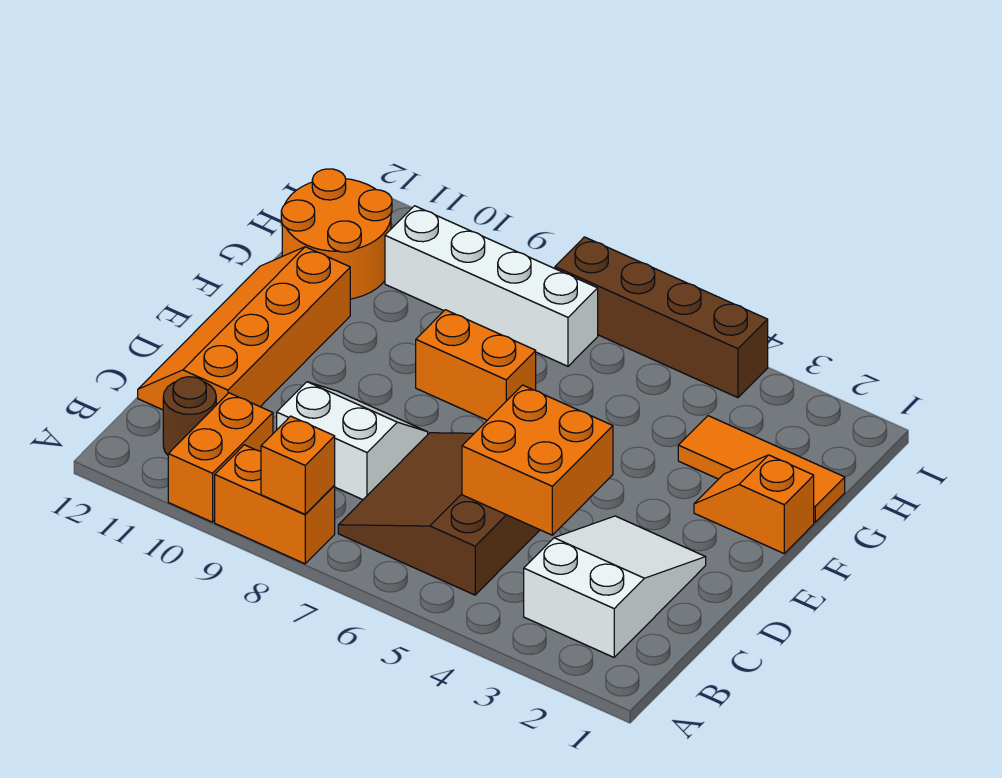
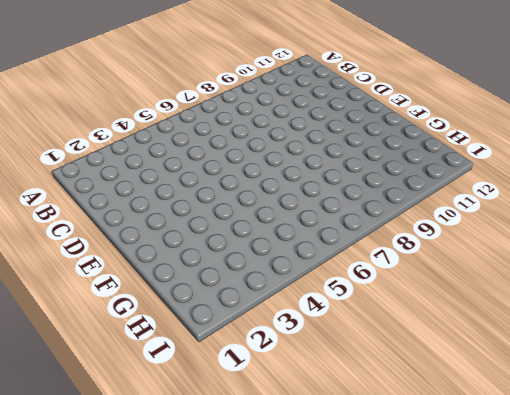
none -> orange 1x2 brick [215,445,335,564]
none -> orange 1x2 brick [168,393,273,522]
none -> white 2x3 slope [524,516,706,657]

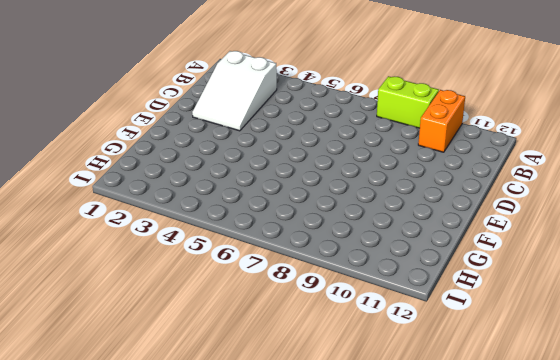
lime 1x2 brick [377,76,439,128] -> orange 1x2 brick [215,445,335,564]
none -> brown 3x3 slope [338,433,539,595]
none -> brown 1x1 round brick [163,377,216,455]
none -> white 2x2 slope [277,382,428,500]

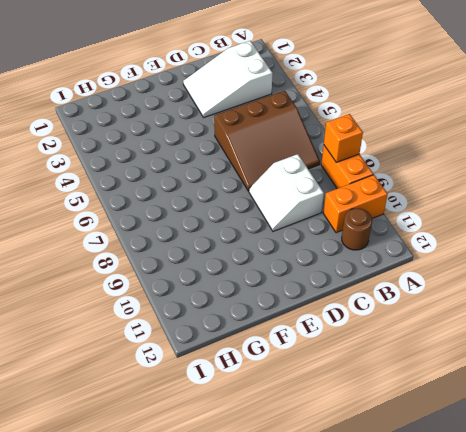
none -> orange 2x4 slope [138,247,350,410]
none -> orange 1x2 slope [694,455,814,553]
none -> orange 1x2 brick [416,310,536,420]

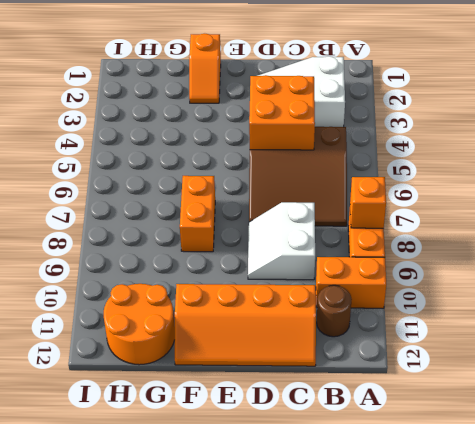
none -> orange 1x3 tile [678,416,845,522]
none -> white 1x4 brick [385,206,598,366]
none -> brown 1x4 brick [555,237,768,398]

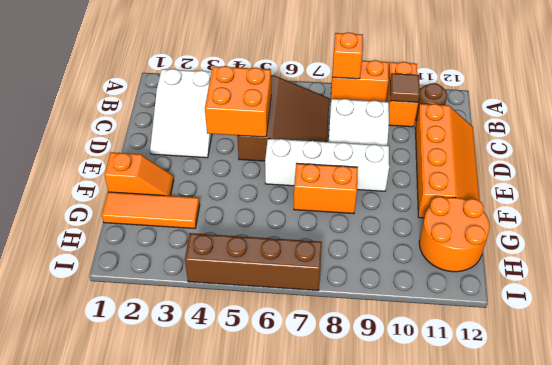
brown 1x1 tile [390,73,420,102] -> none
white 1x4 brick [265,139,389,191] -> white 1x4 brick moved to [385,206,598,366]

